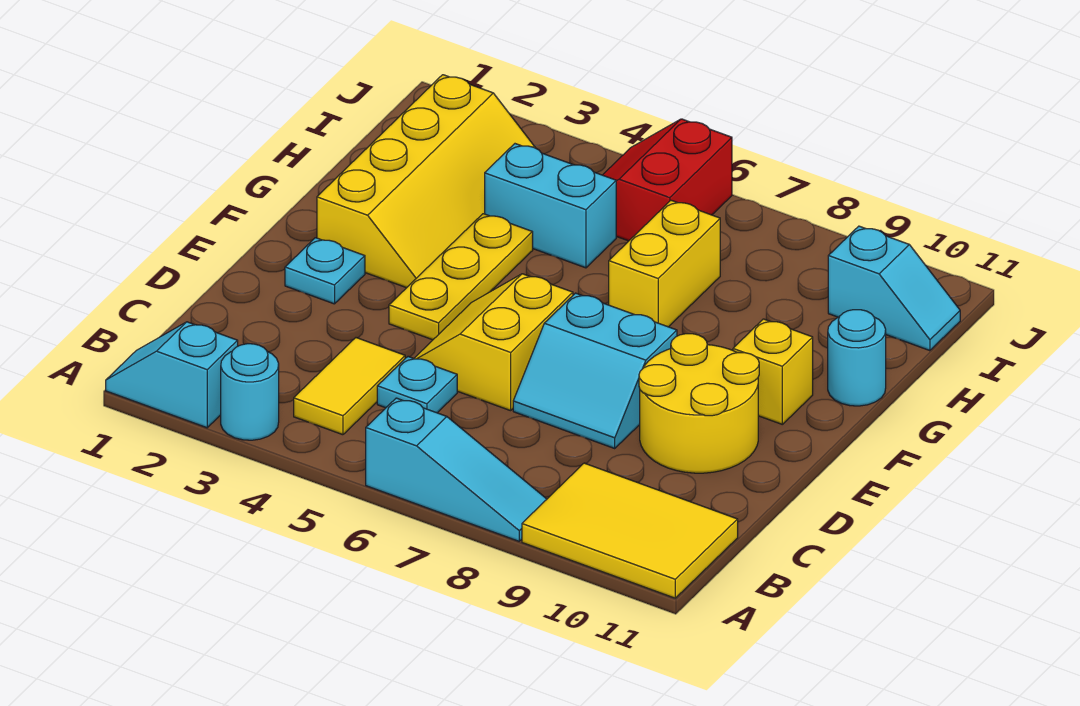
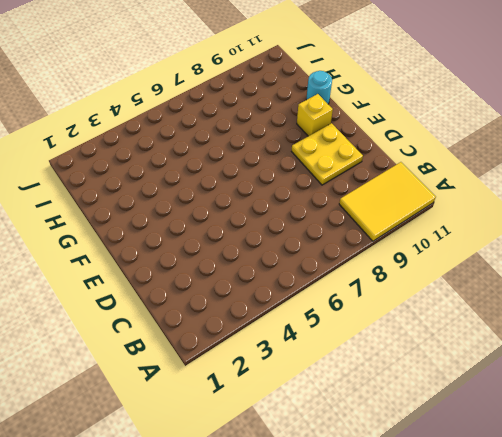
yellow 2x2 plate [292,123,363,185] -> yellow 2x2 round brick [639,334,759,473]
none -> cyan 1x2 slope [106,322,238,428]
none -> cyan 1x1 round brick [221,344,279,440]
none -> cyan 1x3 slope [366,398,547,541]

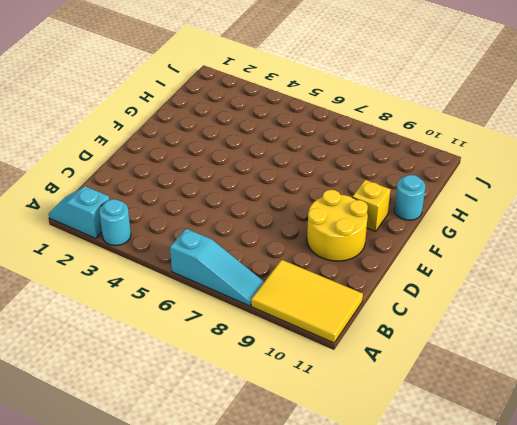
none -> yellow 1x2 tile [294,338,405,435]
none -> cyan 1x1 plate [377,357,457,413]
none -> yellow 2x2 slope [414,274,573,411]

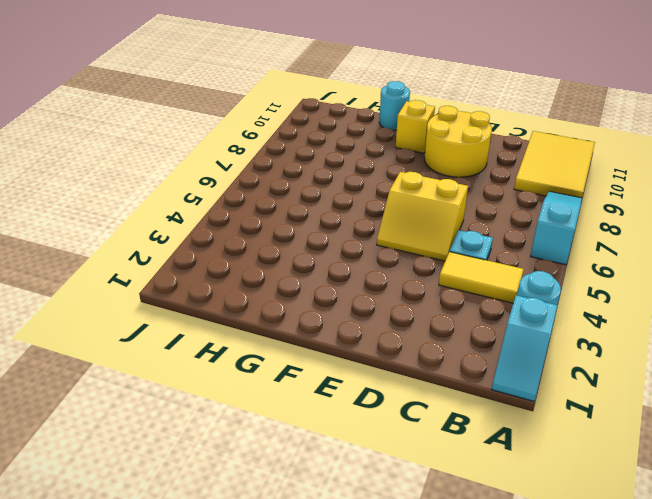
none -> cyan 2x2 slope [513,293,677,448]
none -> cyan 1x1 plate [285,238,365,304]
none -> yellow 1x3 plate [389,214,533,340]

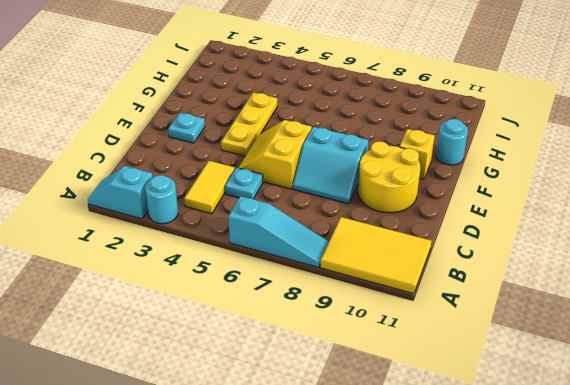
none -> yellow 2x4 slope [317,75,535,288]
none -> yellow 1x2 brick [609,200,720,327]
none -> cyan 1x2 brick [485,144,616,268]

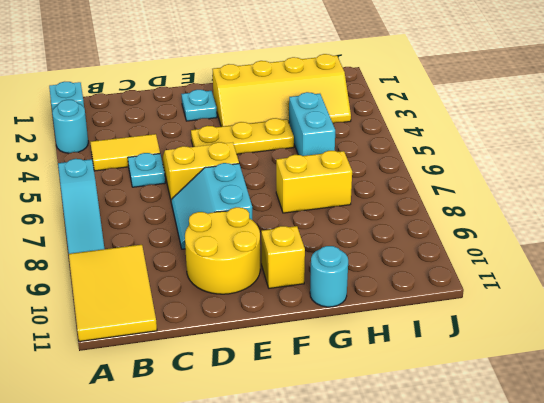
none -> red 2x2 slope [603,119,732,241]
none -> cyan 1x2 slope [828,226,960,351]

